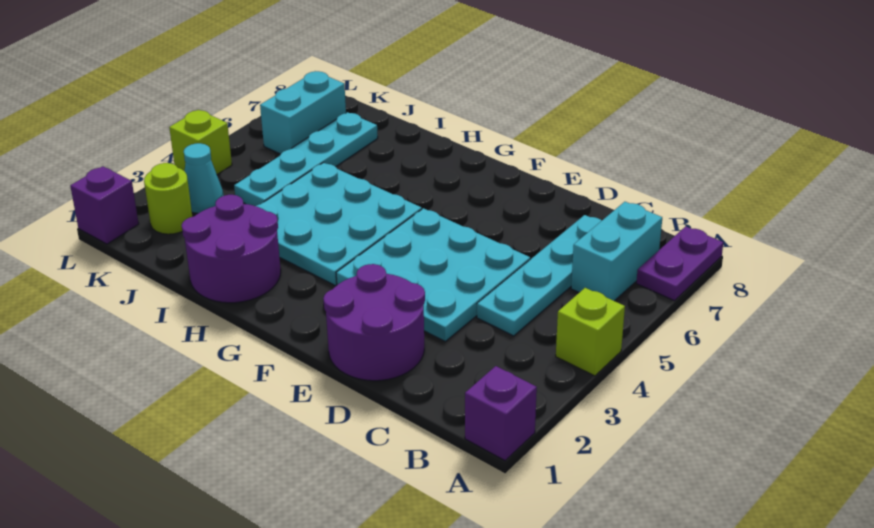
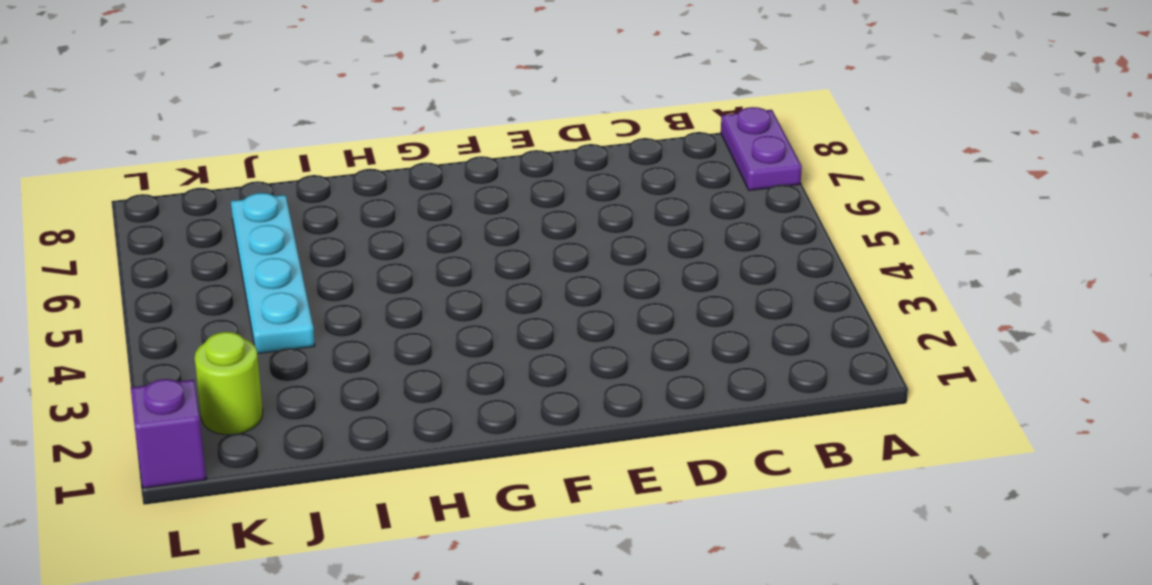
none -> purple 1x1 brick [465,366,537,461]
none -> lime 1x1 brick [556,288,625,376]
none -> cyan 1x2 brick [571,202,662,301]

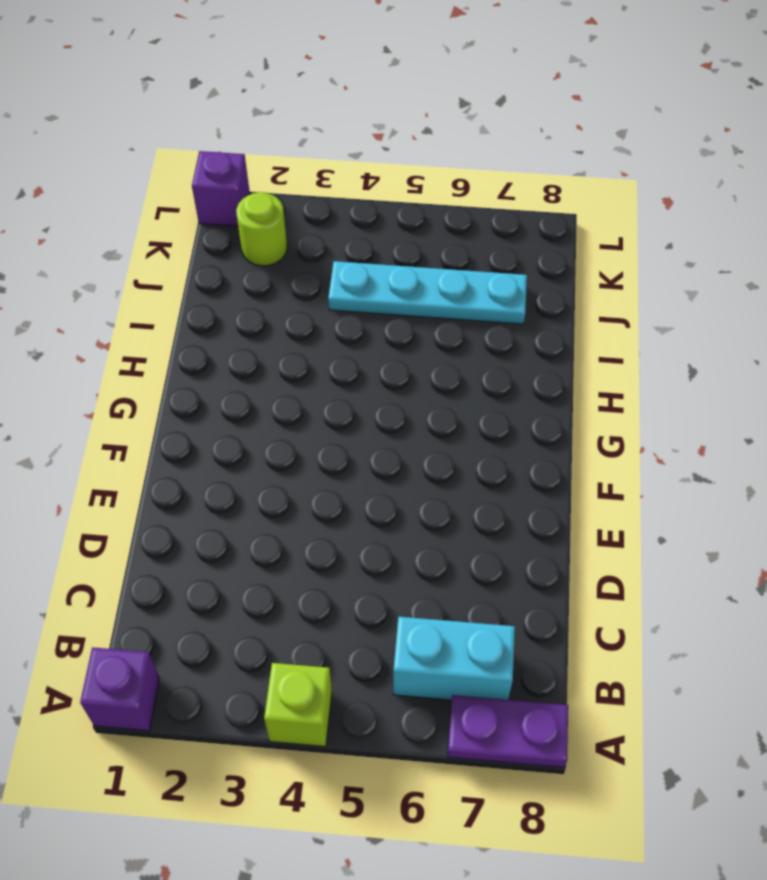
none -> cyan 1x4 plate [477,215,602,336]
none -> purple 2x2 round brick [323,264,425,381]
none -> cyan 3x3 plate [336,208,530,341]

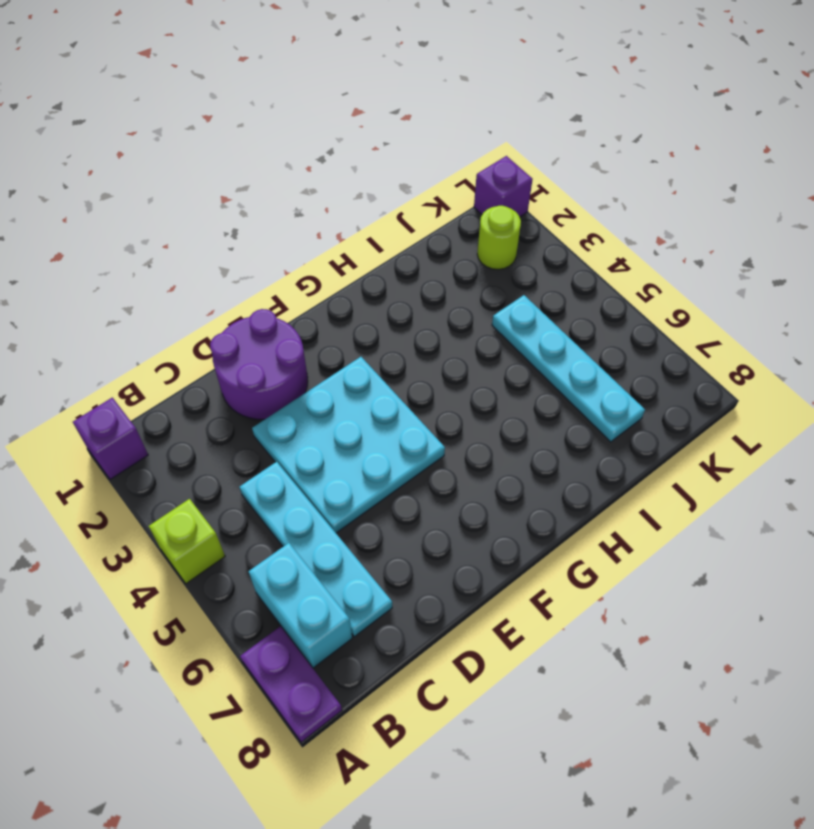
none -> cyan 3x3 plate [257,163,422,285]
none -> purple 2x2 round brick [182,195,281,303]
none -> cyan 1x1 cone [184,143,223,213]

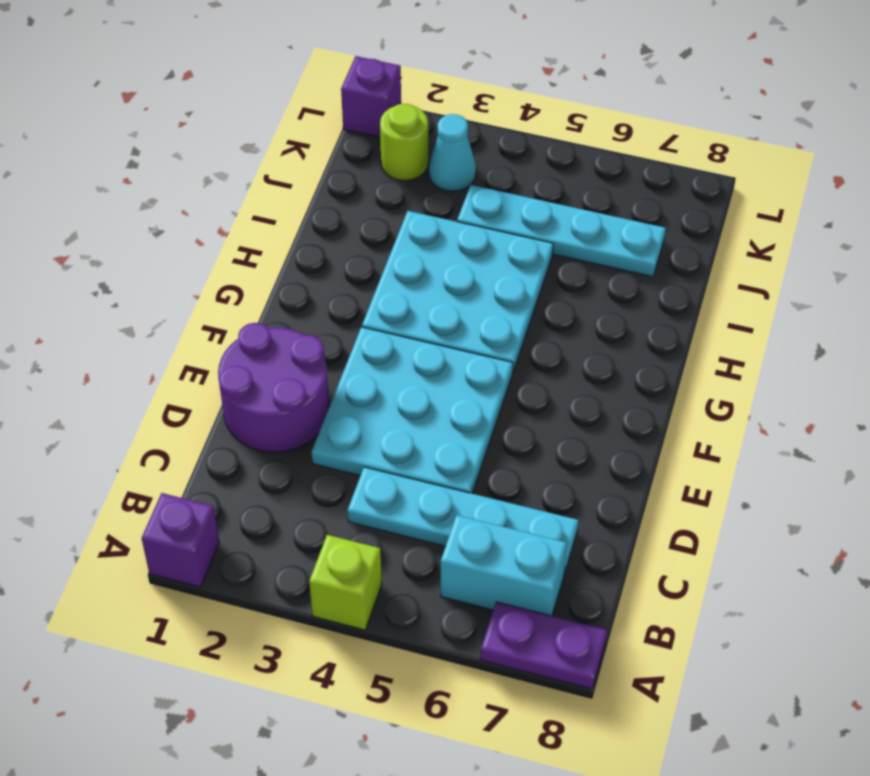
none -> purple 2x2 round brick [182,195,281,303]
none -> cyan 1x2 brick [260,71,346,154]
none -> lime 1x1 brick [169,110,232,174]

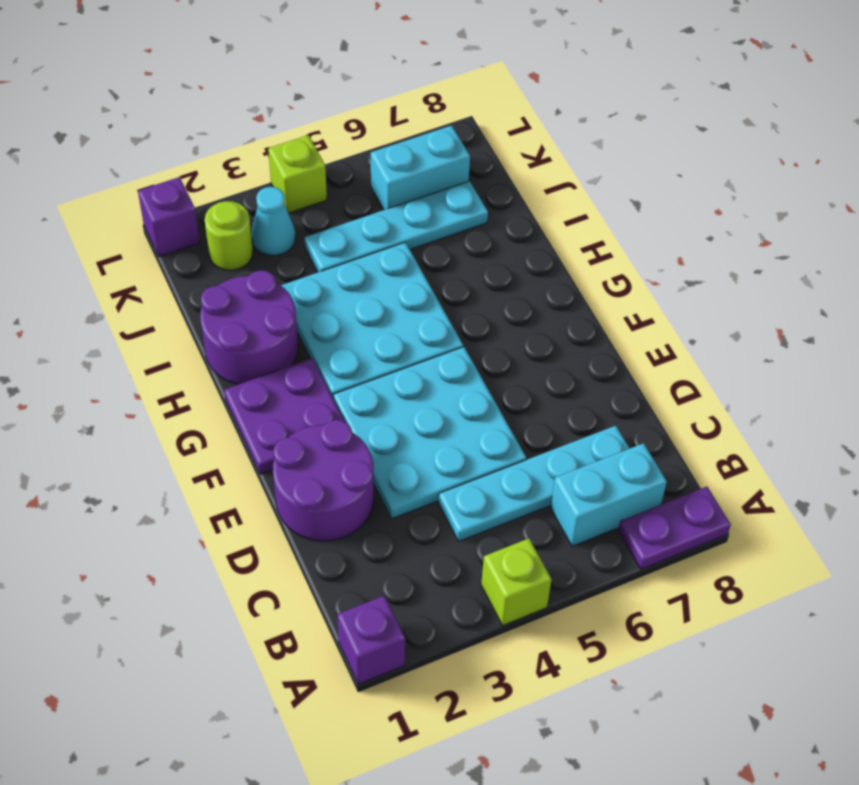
purple 2x2 plate [224,358,345,474] -> none

